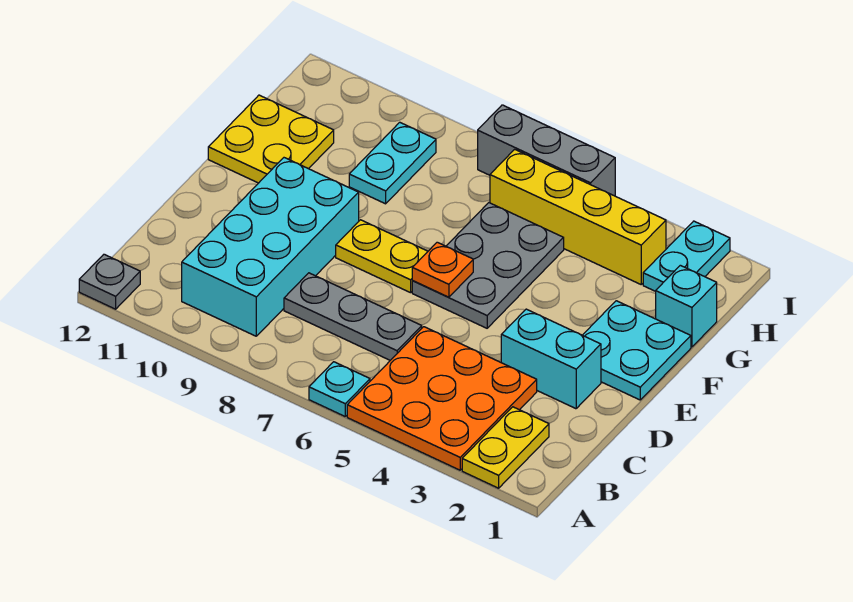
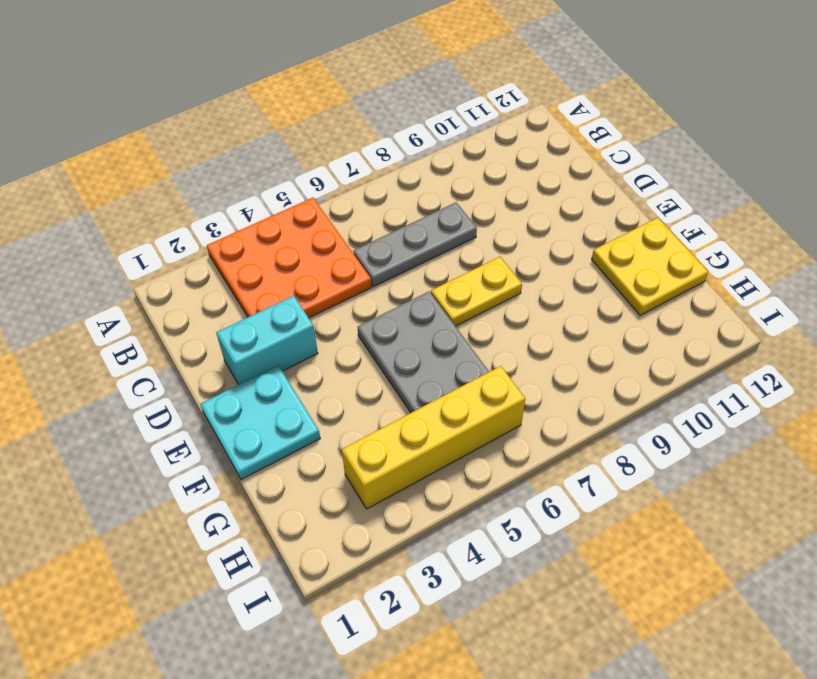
none -> yellow 1x2 plate [462,407,549,488]
none -> cyan 1x1 plate [309,362,370,416]
none -> grey 1x1 plate [79,254,140,309]

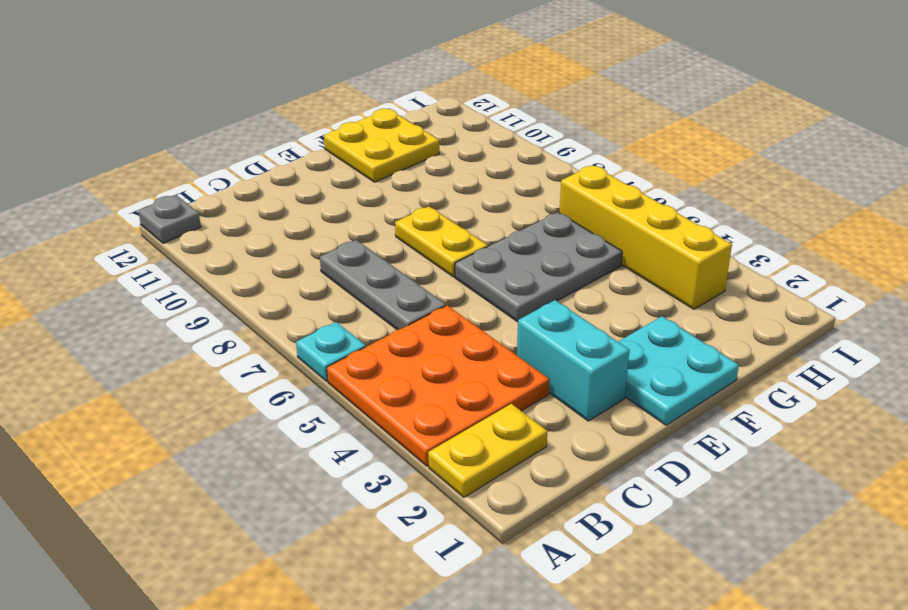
none -> cyan 2x4 brick [182,158,359,336]
none -> cyan 1x1 brick [656,265,717,347]
none -> cyan 1x2 plate [349,122,436,204]

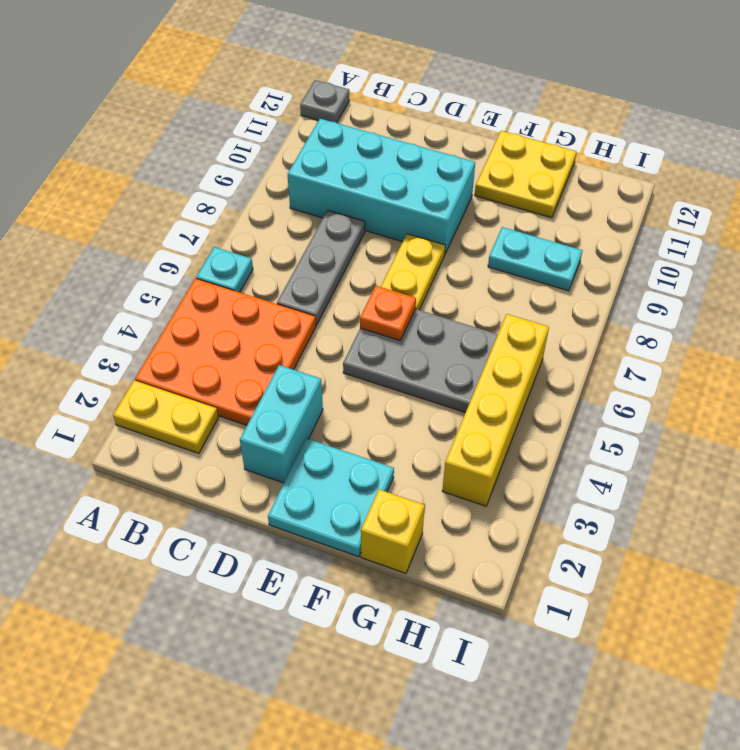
yellow 1x1 brick [361,489,425,573] -> cyan 1x1 brick [656,265,717,347]
none -> cyan 1x2 plate [643,221,730,291]
none -> grey 1x3 brick [478,105,615,196]

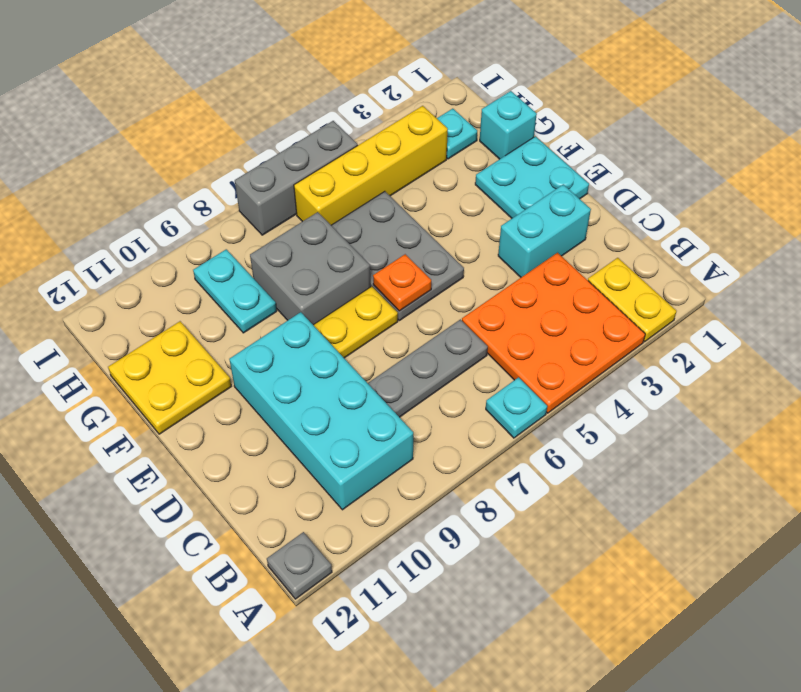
grey 2x2 brick [250,212,371,325] -> none
cyan 1x1 plate [437,109,477,159] -> cyan 1x2 plate [643,221,730,291]

